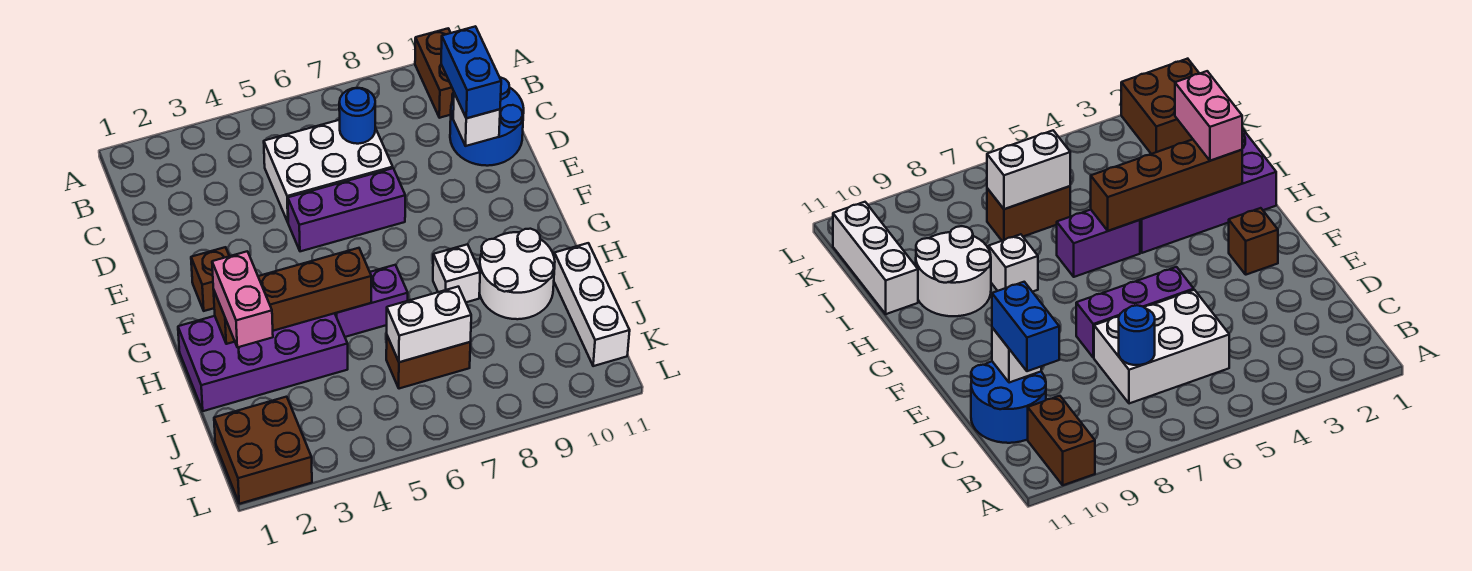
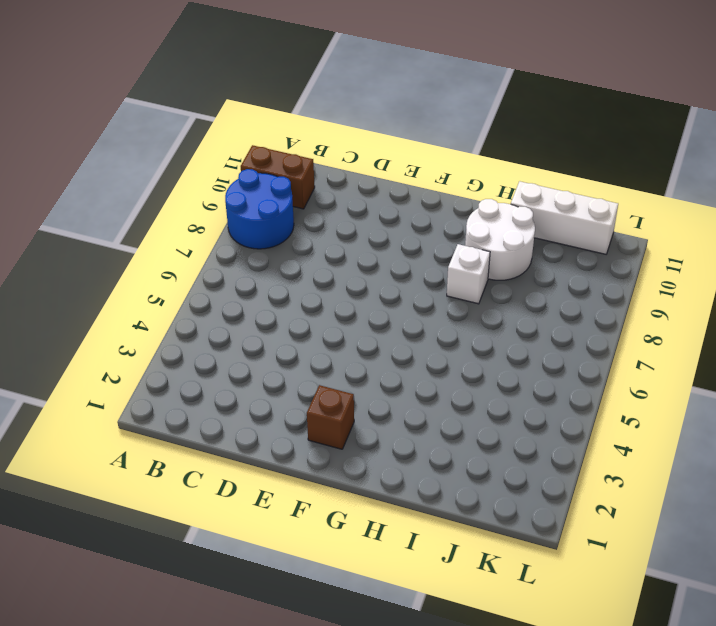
blue 2x2 round brick [225,169,294,249] -> blue 2x2 round brick moved to [450,77,524,166]
none -> white 2x3 brick [264,120,393,222]
none -> purple 1x3 brick [288,168,405,251]
none -> purple 2x4 brick [178,313,348,411]

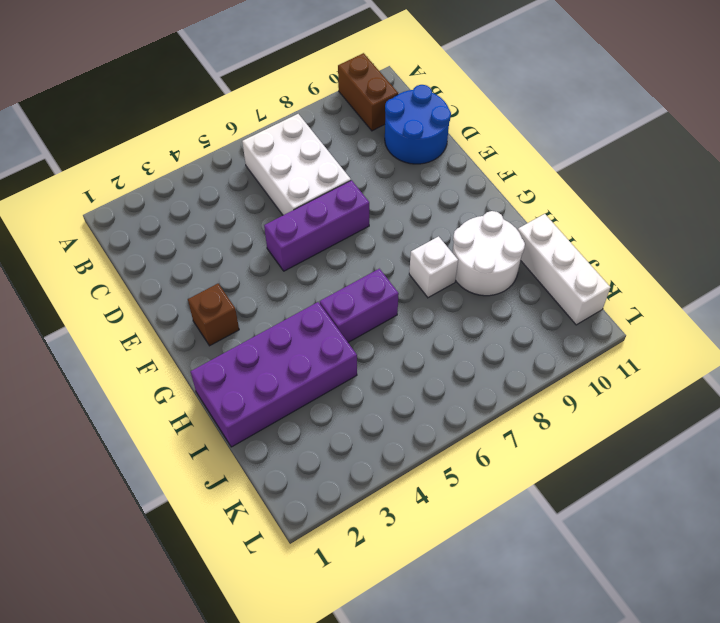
white 2x3 brick [242,114,351,215] -> white 2x3 brick turned to [264,120,393,222]
none -> brown 1x2 brick [386,336,470,389]
none -> brown 2x2 brick [214,397,312,504]
none -> blue 1x1 round brick [339,88,375,144]

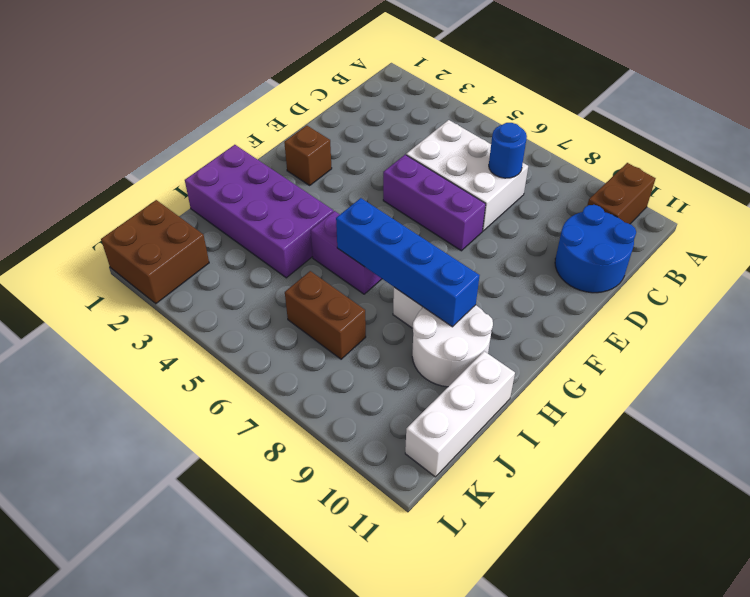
blue 1x4 brick [336,198,480,327] -> none
none -> white 1x1 brick [453,93,500,146]
none -> brown 1x4 brick [213,248,371,344]
none -> white 1x2 brick [387,287,471,362]

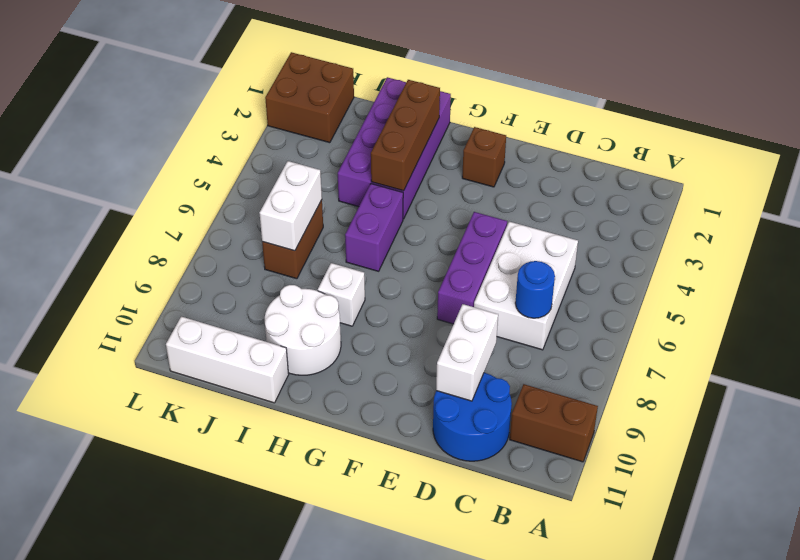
white 1x2 brick [436,304,498,401] -> white 1x1 brick [453,93,500,146]
brown 1x3 brick [371,80,440,191] -> brown 1x4 brick [213,248,371,344]
none -> blue 1x2 brick [441,26,501,118]
none -> pink 1x2 brick [212,251,273,347]

